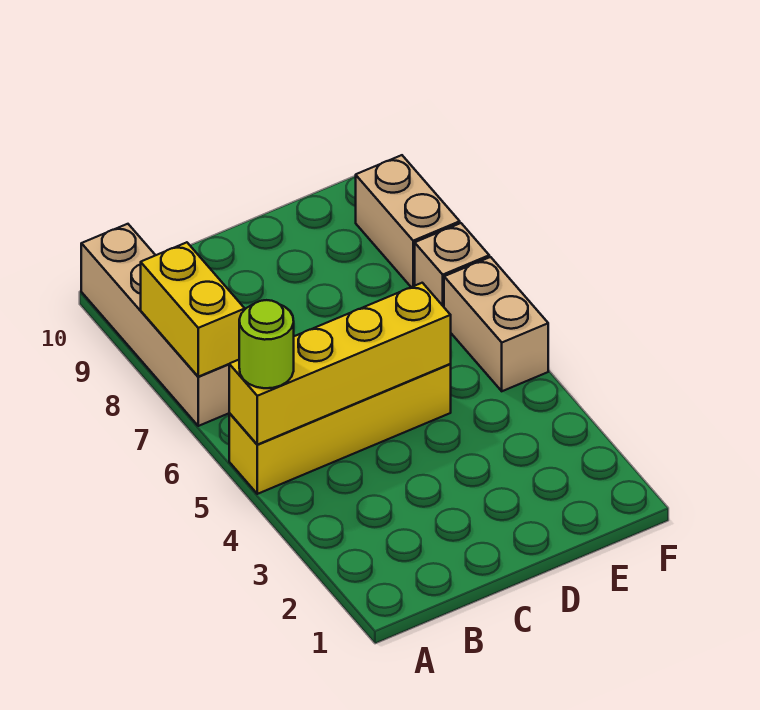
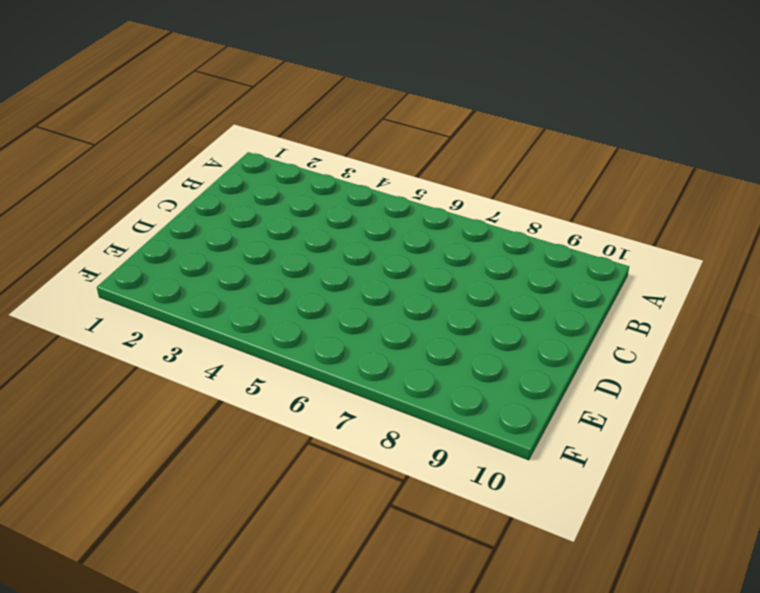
none -> yellow 1x4 brick [229,364,451,494]
none -> tan 1x4 brick [81,224,229,426]

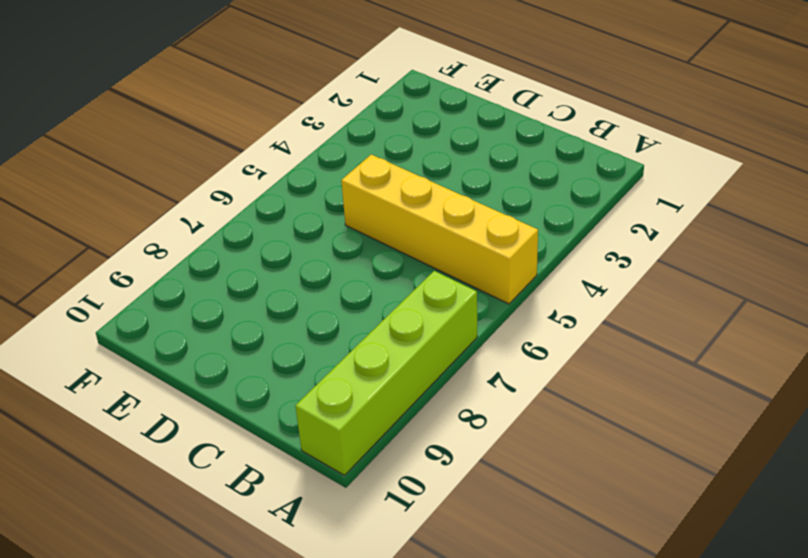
lime 1x4 brick [295,271,477,475] -> tan 1x4 brick [81,224,229,426]
none -> tan 1x2 brick [444,257,548,391]
none -> tan 1x1 brick [415,223,489,307]

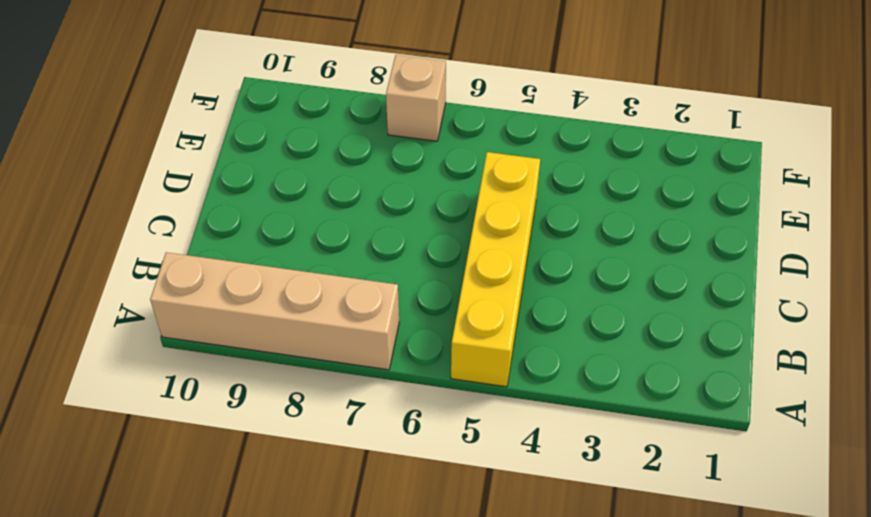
none -> tan 1x2 brick [444,257,548,391]
none -> tan 1x2 brick [356,155,460,287]

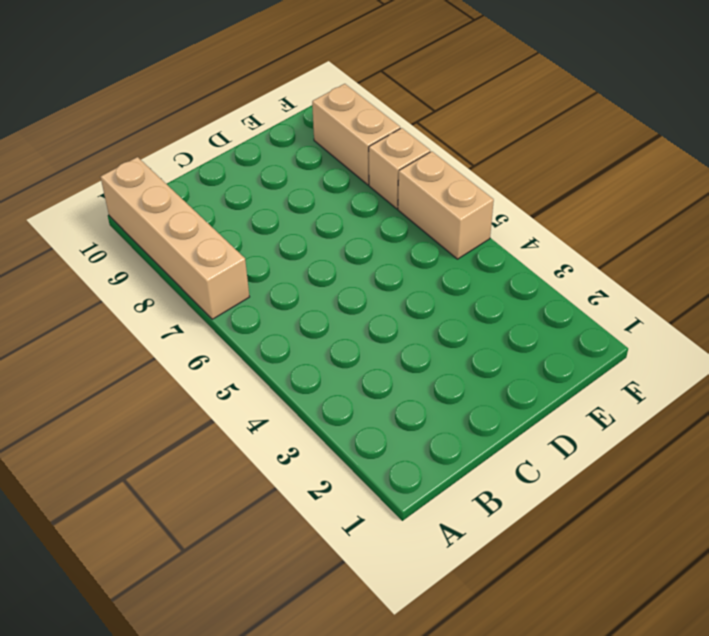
none -> yellow 1x4 brick [229,364,451,494]
none -> yellow 1x4 brick [229,283,451,445]

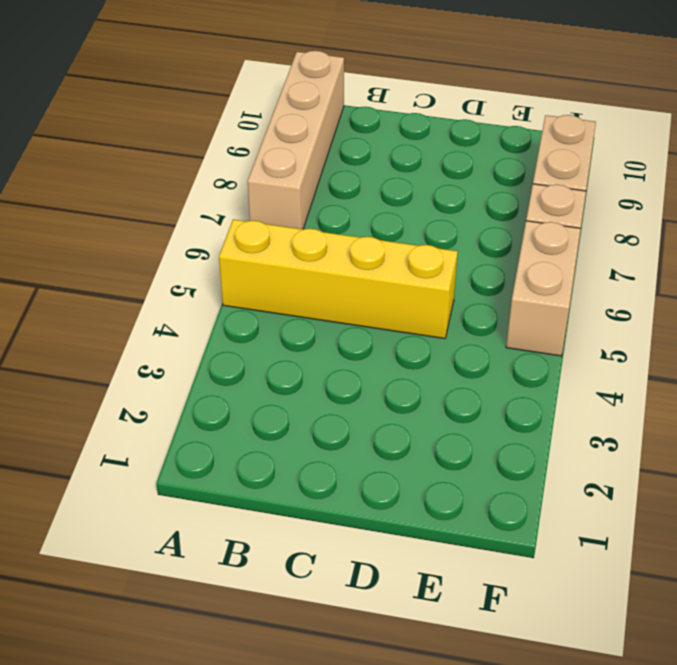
none -> yellow 1x4 brick [229,283,451,445]
none -> yellow 1x2 brick [141,242,245,377]

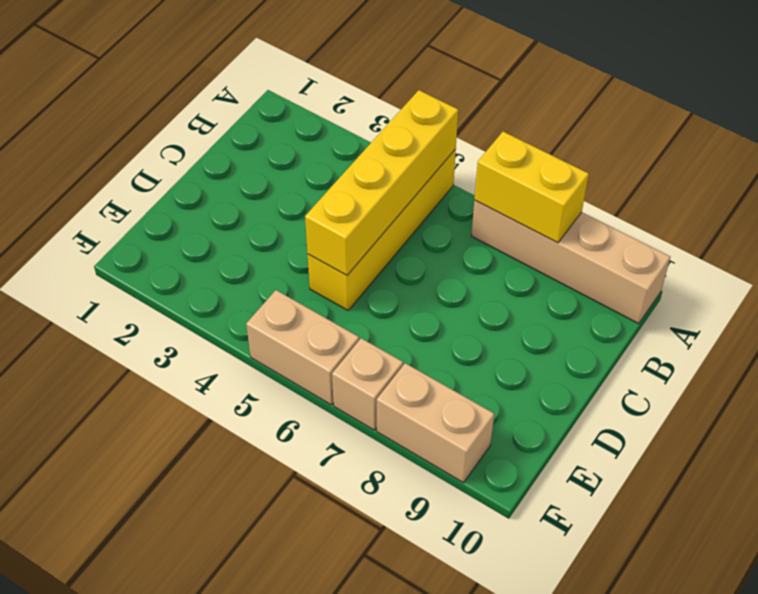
none -> lime 1x1 round brick [239,300,294,388]

